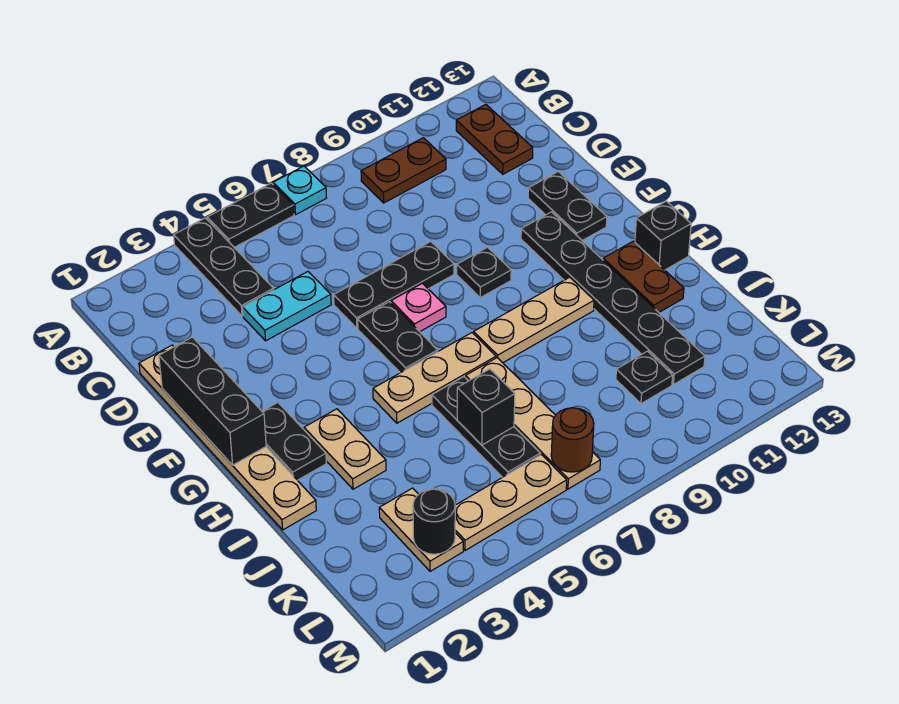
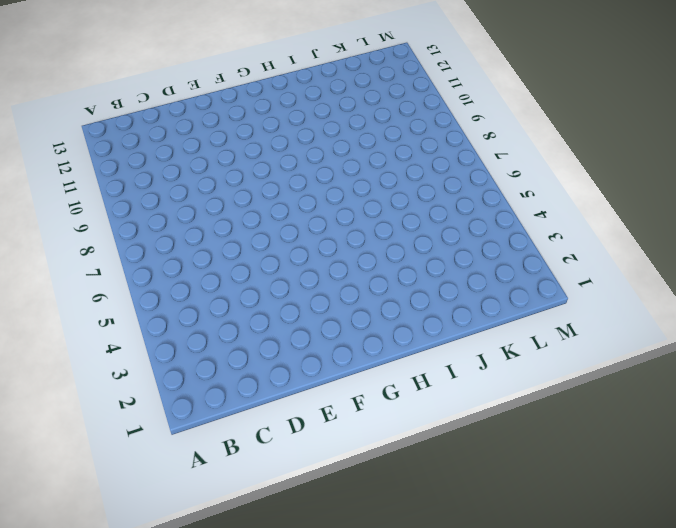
none -> black 1x3 plate [174,218,274,316]
none -> black 1x2 plate [207,183,294,247]
none -> cyan 1x1 plate [273,166,326,214]

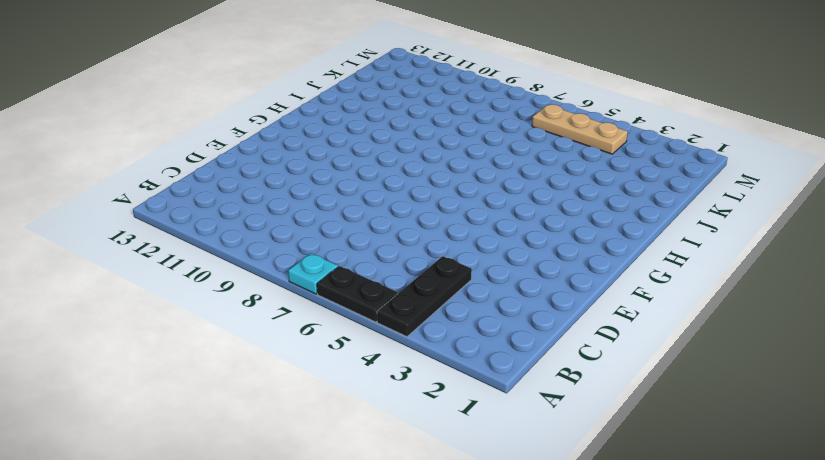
none -> brown 1x2 plate [361,138,446,203]
none -> brown 1x2 plate [456,105,533,174]
none -> tan 1x6 plate [139,345,316,530]

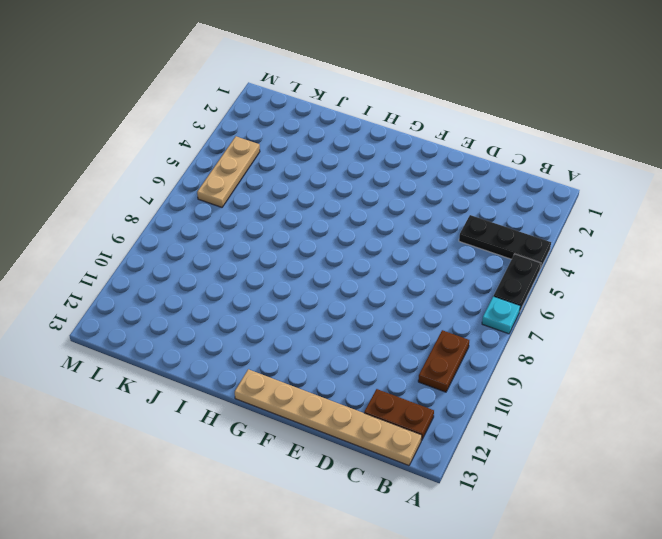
tan 1x6 plate [235,369,422,466] -> tan 1x6 plate moved to [139,345,316,530]
none -> cyan 1x2 plate [243,272,331,341]
none -> black 1x3 plate [334,241,454,328]
none -> black 1x2 plate [528,172,607,241]

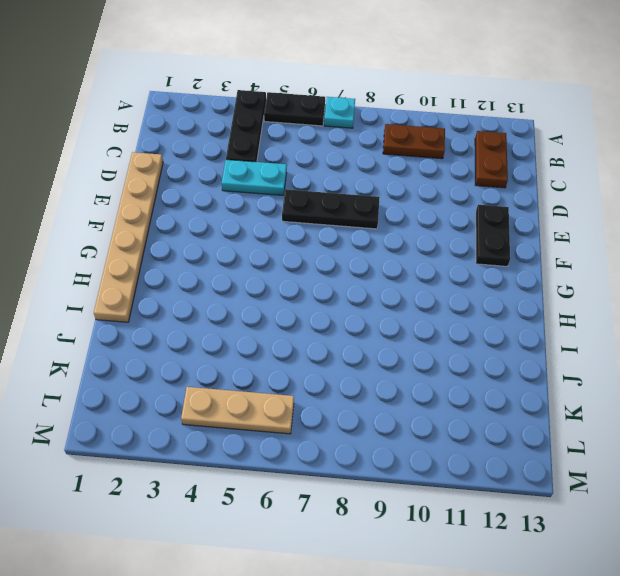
none -> black 1x2 plate [358,302,438,373]
none -> pink 1x1 plate [391,283,446,332]
none -> black 1x1 plate [457,247,511,298]

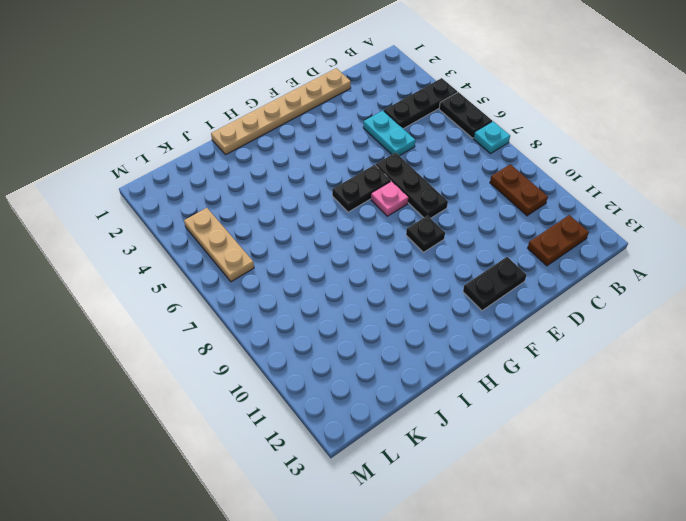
none -> black 1x6 plate [521,212,705,385]
none -> black 1x2 plate [262,402,326,480]
none -> tan 1x2 plate [304,409,386,489]

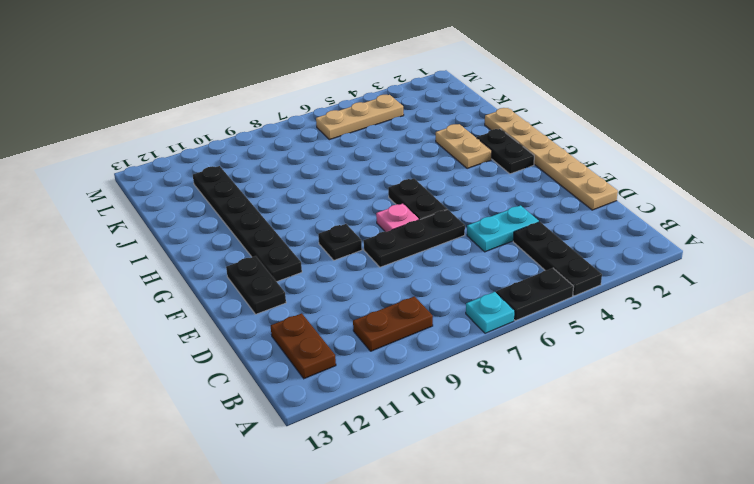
none -> tan 1x3 plate [373,333,496,423]
none -> tan 1x3 plate [474,277,594,363]
none -> brown 1x2 plate [603,241,684,312]

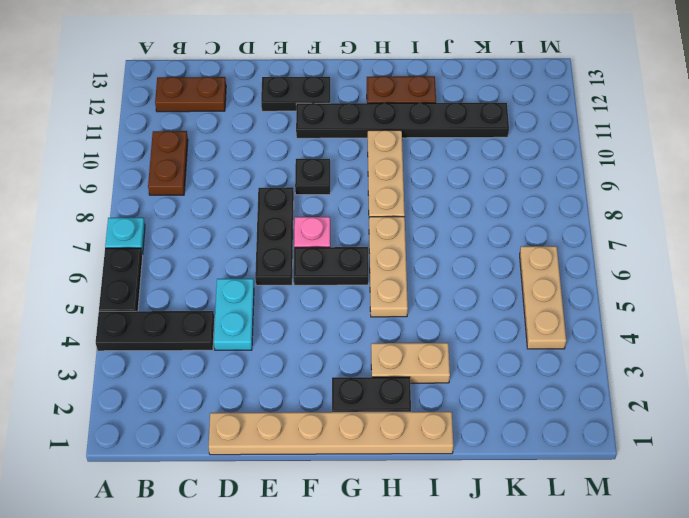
none -> black 1x1 brick [635,201,691,270]
none -> black 1x3 plate [432,377,540,477]
none -> tan 1x4 plate [466,358,600,489]

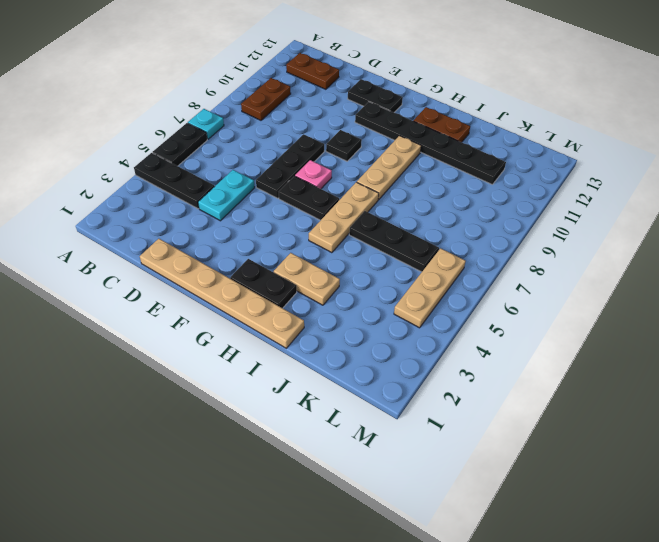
none -> black 1x1 brick [635,201,691,270]
none -> tan 1x4 plate [466,358,600,489]
none -> tan 1x2 plate [379,488,463,571]

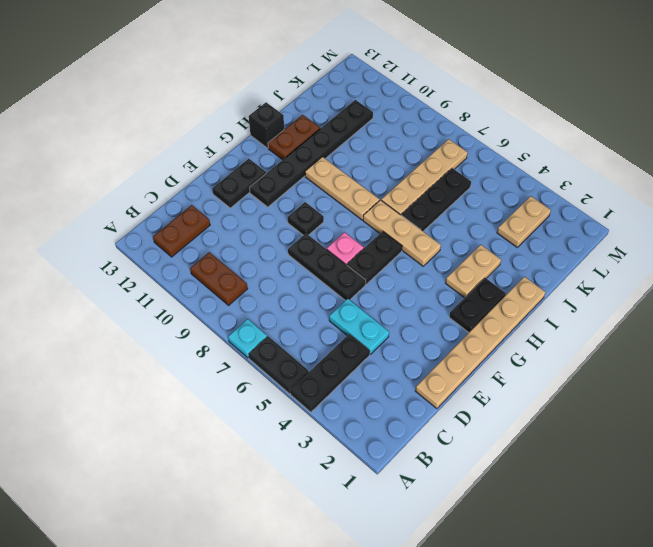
none -> black 1x1 plate [616,351,673,404]
none -> tan 1x3 plate [455,455,567,551]
none -> black 1x3 brick [159,337,266,465]

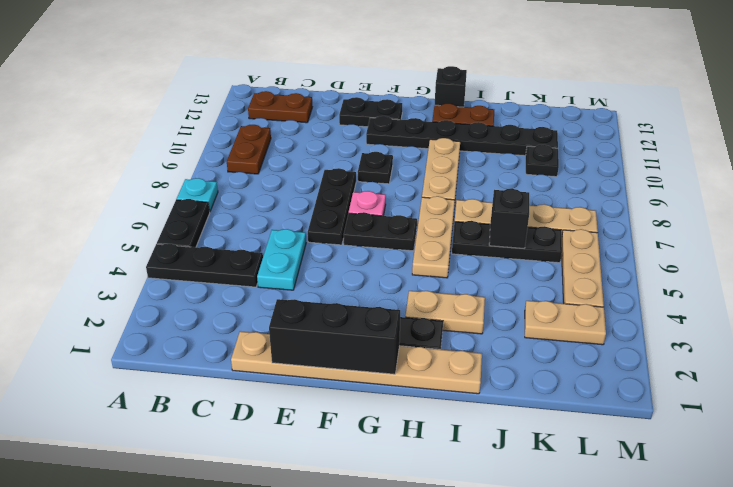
none -> black 1x1 round brick [413,489,455,554]
none -> brown 1x1 round brick [551,408,594,472]

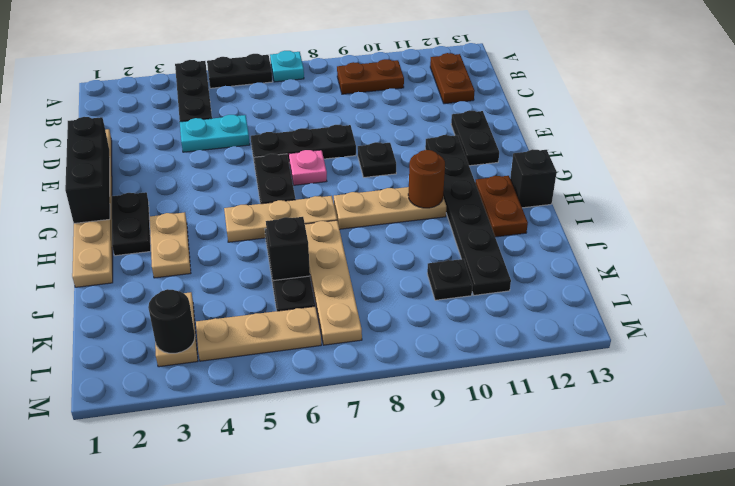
brown 1x1 round brick [408,150,445,208] -> brown 1x1 round brick moved to [551,408,594,472]

